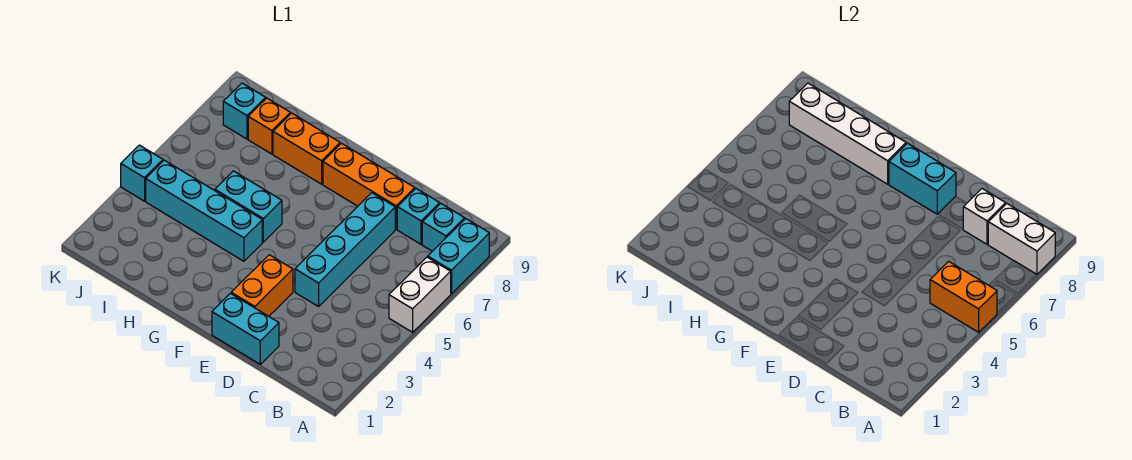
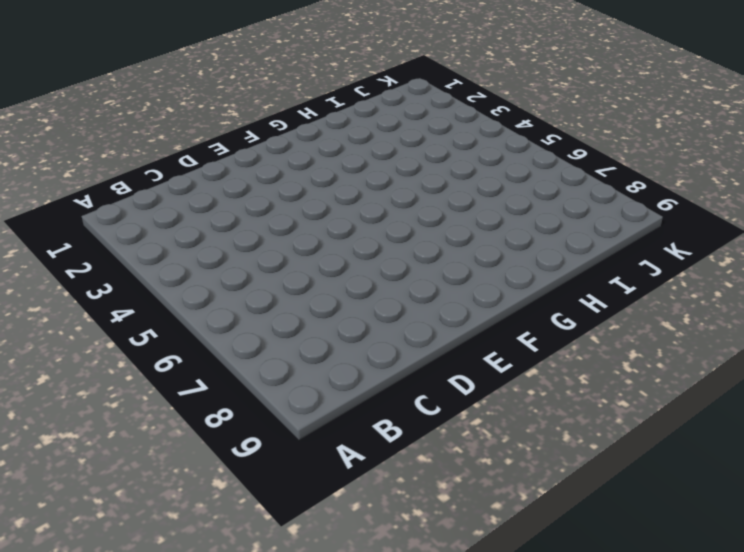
none -> white 1x2 brick [389,257,451,332]
none -> cyan 1x2 brick [428,219,489,294]
none -> cyan 1x1 brick [422,204,465,251]

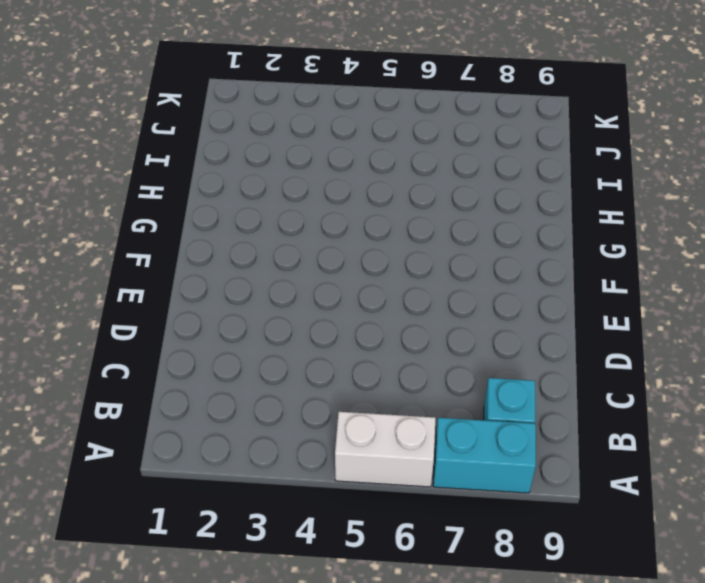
none -> cyan 1x1 brick [397,189,440,244]
none -> cyan 1x2 brick [212,293,279,364]
none -> cyan 1x4 brick [295,193,395,306]

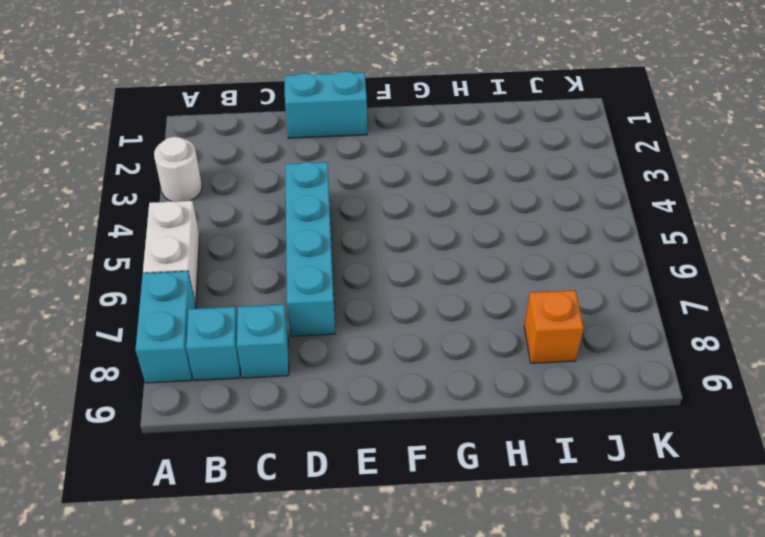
white 1x1 round brick [154,137,202,202] -> none
none -> orange 1x3 brick [323,143,415,229]
none -> orange 1x2 brick [231,255,293,316]
none -> cyan 1x4 brick [146,160,262,261]

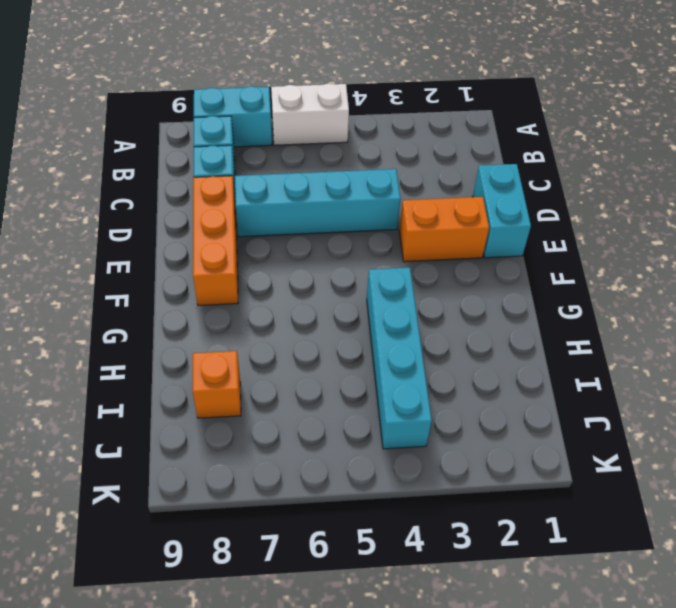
none -> cyan 1x2 brick [215,171,282,242]
none -> orange 1x2 brick [273,113,340,184]
none -> cyan 1x1 brick [223,83,266,139]

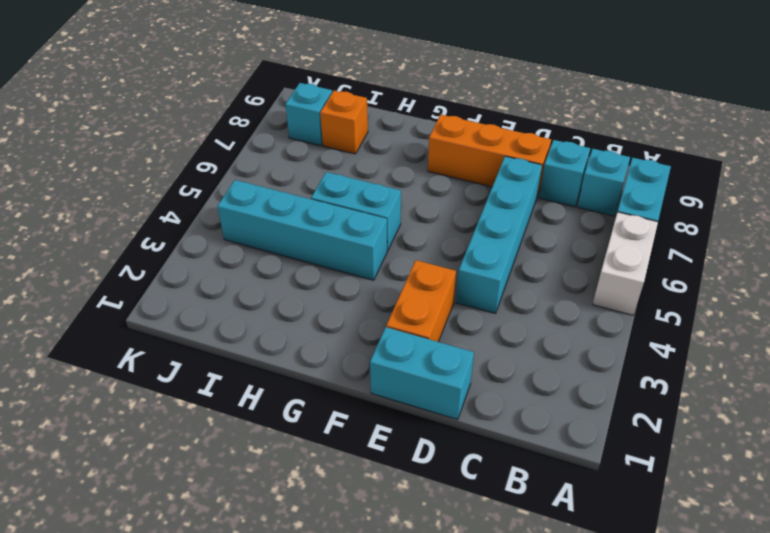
none -> orange 1x2 brick [273,113,340,184]
none -> cyan 1x1 brick [121,145,163,201]
none -> orange 1x2 brick [930,261,997,332]

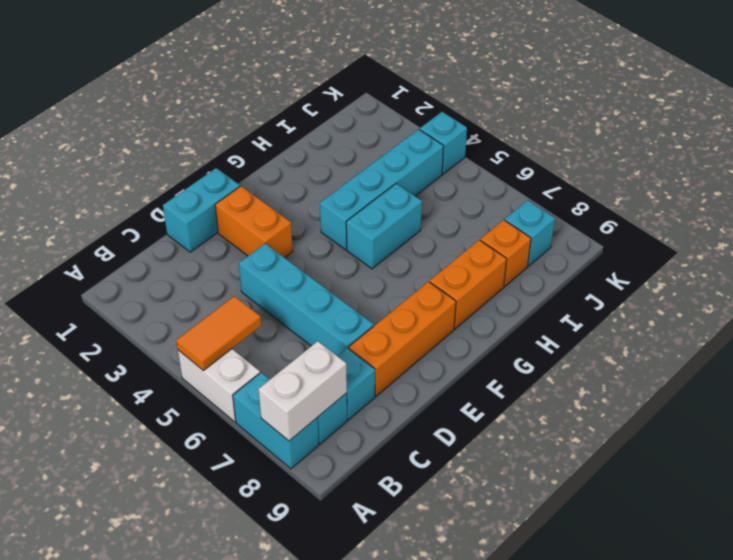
orange 1x2 tile [176,296,261,371] -> orange 1x2 brick [930,261,997,332]
none -> white 1x1 brick [963,189,1006,244]
none -> cyan 1x2 brick [889,143,956,214]
none -> white 1x4 brick [789,83,906,184]

